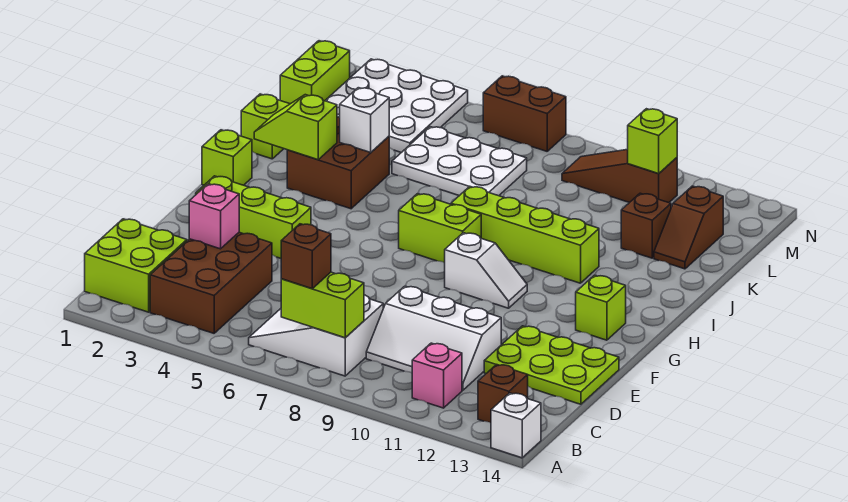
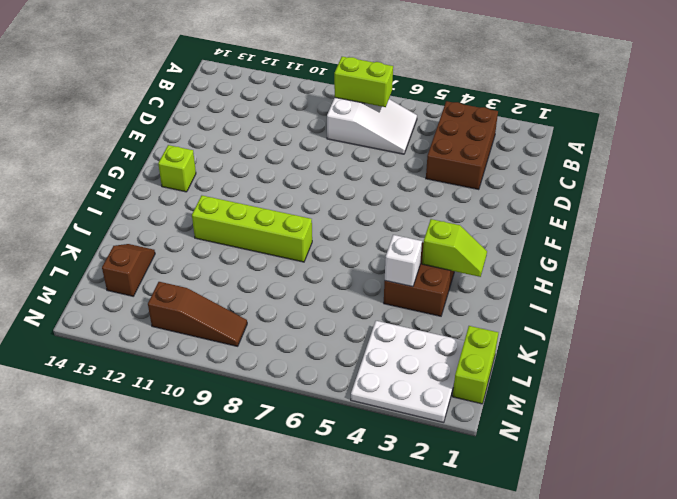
none -> white 1x1 brick [491,393,541,458]
none -> lime 2x2 brick [85,219,187,312]
none -> pink 1x1 brick [412,343,462,408]

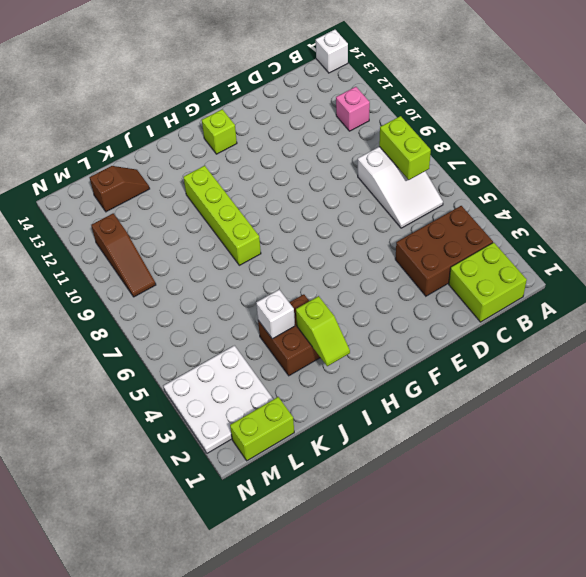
none -> brown 1x1 brick [478,364,528,423]
none -> white 2x3 slope [366,286,501,390]
none -> lime 2x3 plate [484,326,619,404]

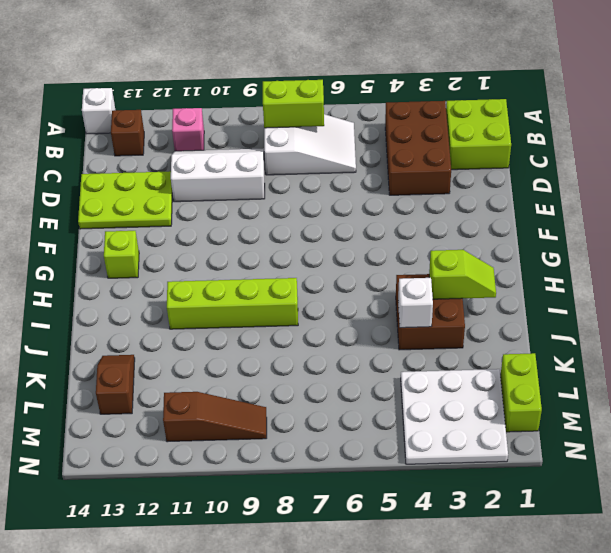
none -> lime 1x3 brick [196,176,311,258]
none -> white 1x2 slope [445,233,527,308]
none -> lime 1x1 brick [202,130,252,185]

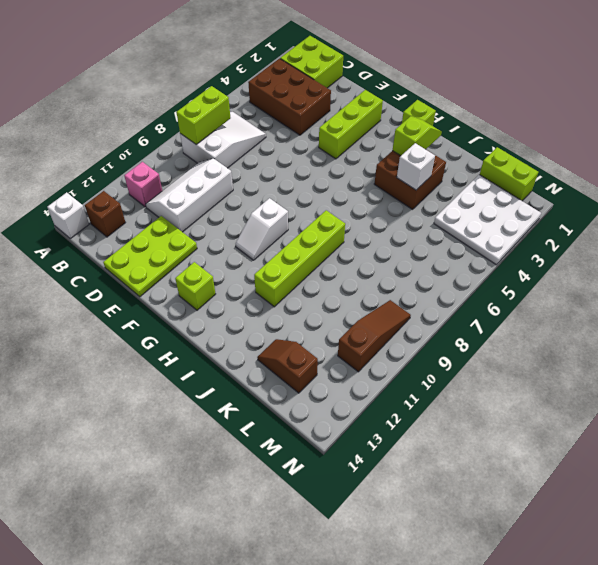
none -> lime 1x2 brick [399,194,481,263]
none -> lime 1x1 brick [241,94,289,159]
none -> white 2x3 plate [392,127,527,196]

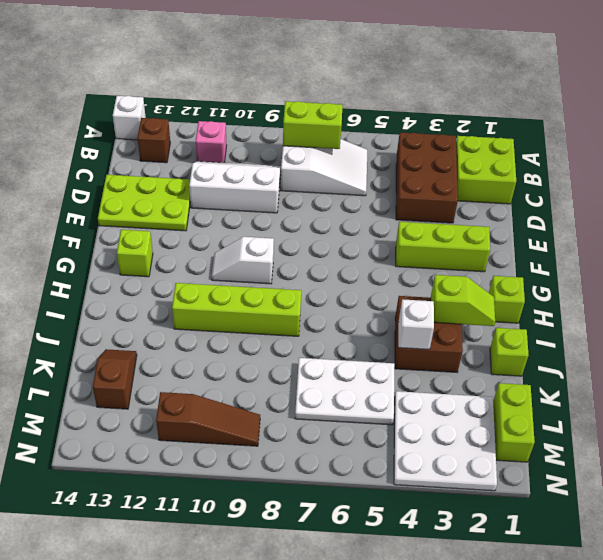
none -> lime 1x2 brick [399,194,481,263]
none -> brown 1x1 brick [621,193,671,258]
none -> brown 1x2 brick [483,76,566,151]

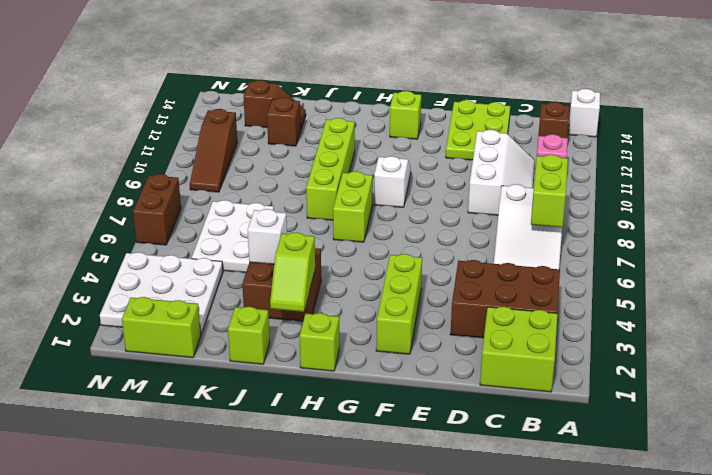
none -> pink 1x1 brick [189,184,239,249]
none -> lime 1x1 brick [628,109,677,173]
none -> brown 1x1 brick [281,224,331,288]

